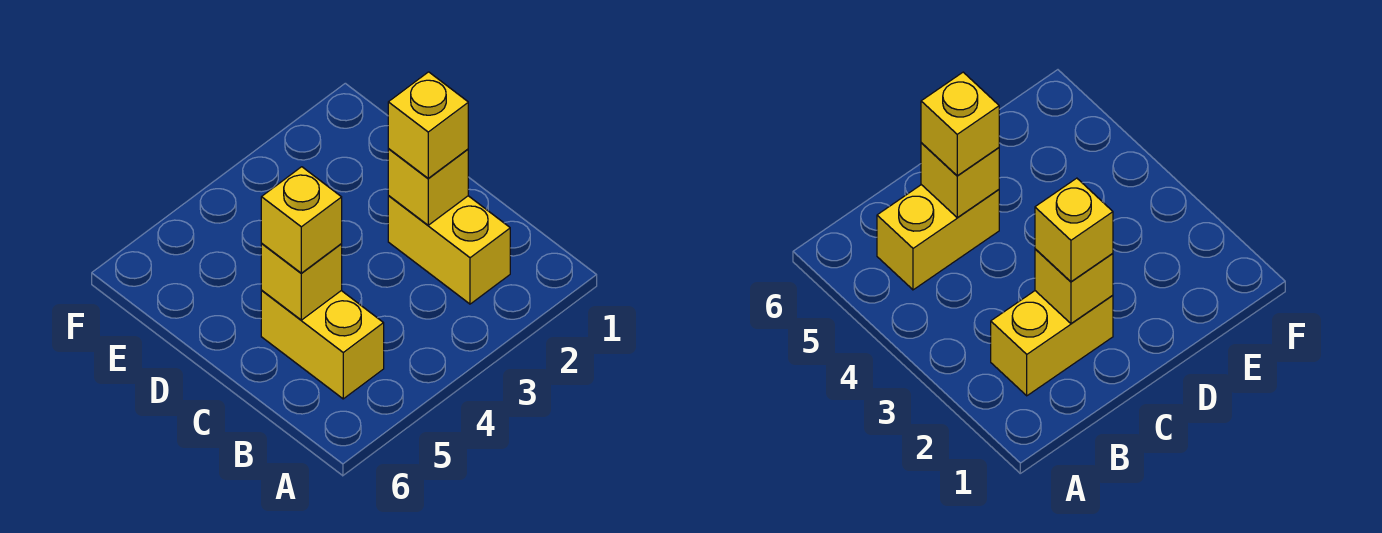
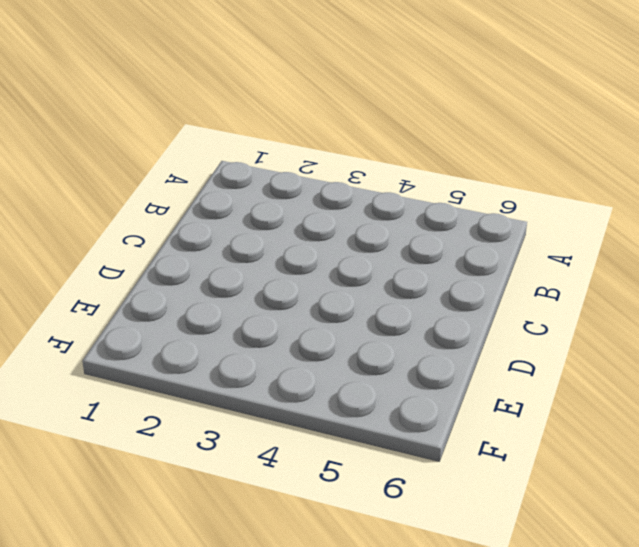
none -> yellow 1x2 brick [388,196,510,304]
none -> yellow 1x2 brick [261,291,384,399]

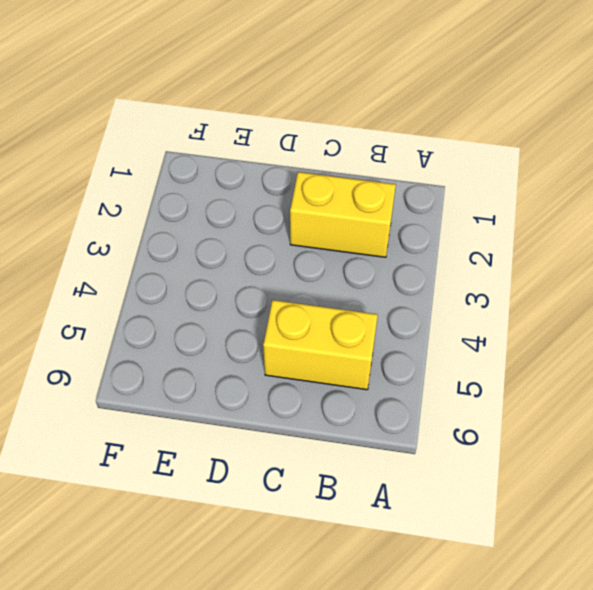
none -> yellow 1x1 brick [388,149,468,225]
none -> yellow 1x1 brick [261,244,342,320]

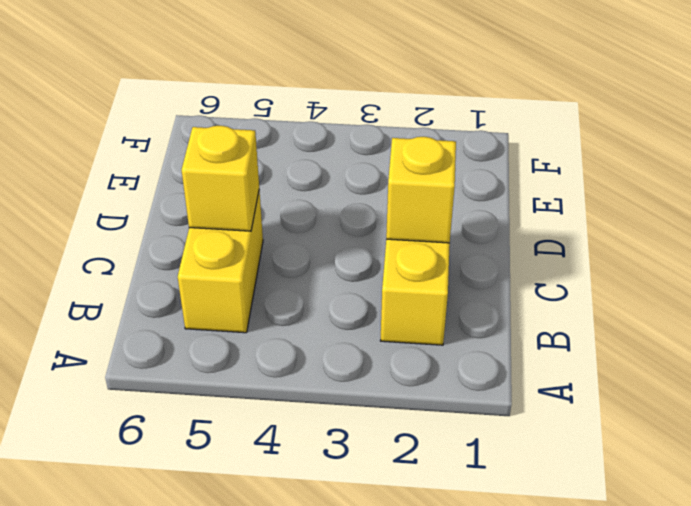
none -> yellow 1x1 brick [388,72,468,178]
none -> yellow 1x1 brick [261,167,342,273]

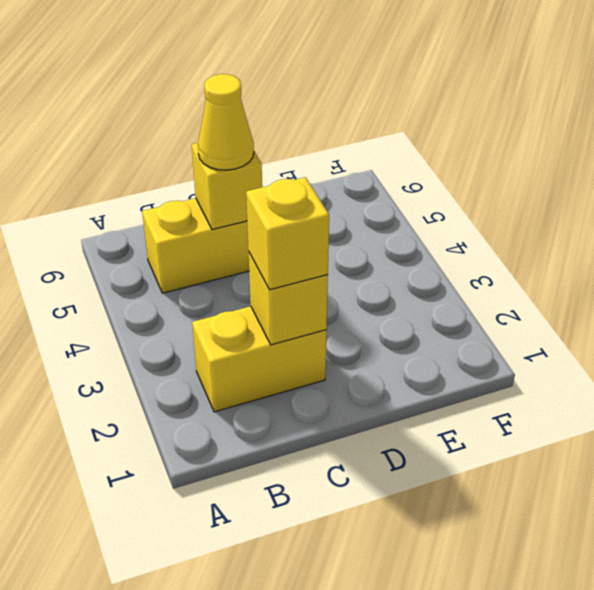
yellow 1x1 cone [198,74,254,170] -> yellow 1x1 brick [261,167,342,273]

